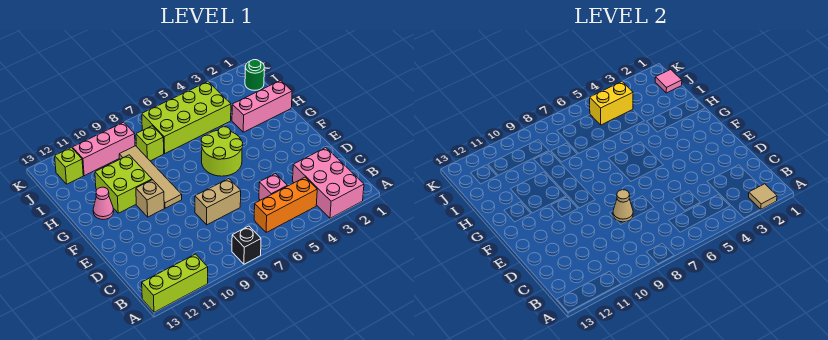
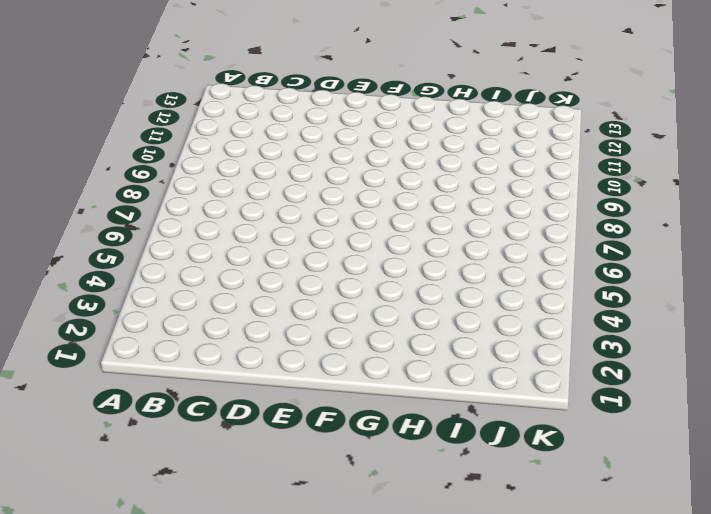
none -> pink 2x3 brick [293,148,364,218]
none -> black 1x1 brick [232,226,261,264]
none -> lime 1x3 brick [142,254,208,312]

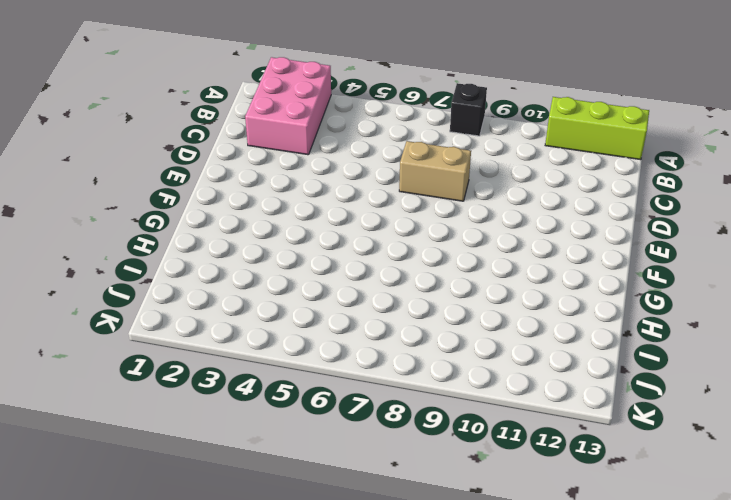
none -> orange 1x3 brick [254,177,317,233]
none -> pink 1x1 brick [259,174,287,200]
none -> lime 2x2 round brick [201,127,243,176]

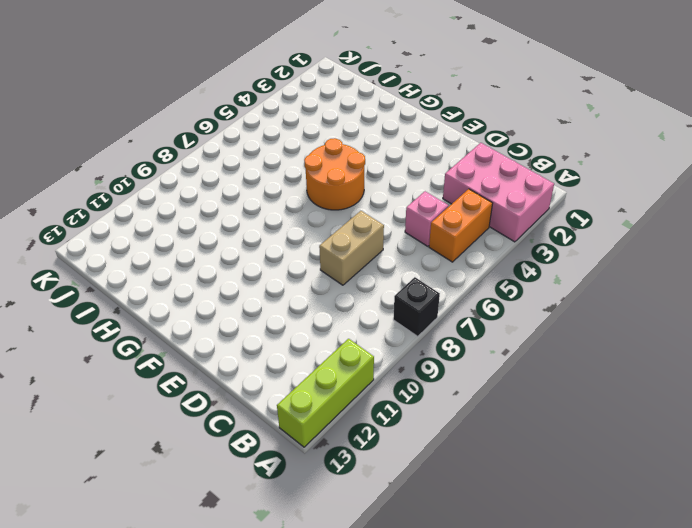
orange 1x2 brick [429,189,493,262] -> orange 1x3 brick [254,177,317,233]
orange 2x2 round brick [304,138,365,210] -> lime 2x2 round brick [201,127,243,176]
none -> tan 1x4 tile [119,146,182,208]
none -> tan 1x1 brick [136,180,164,217]
none -> lime 2x2 brick [95,155,152,213]

